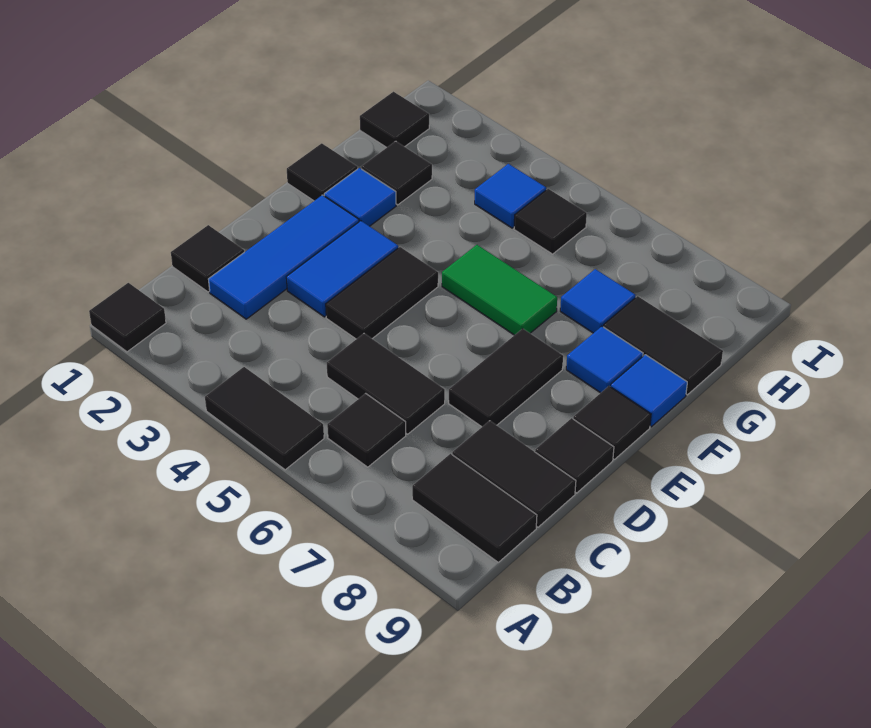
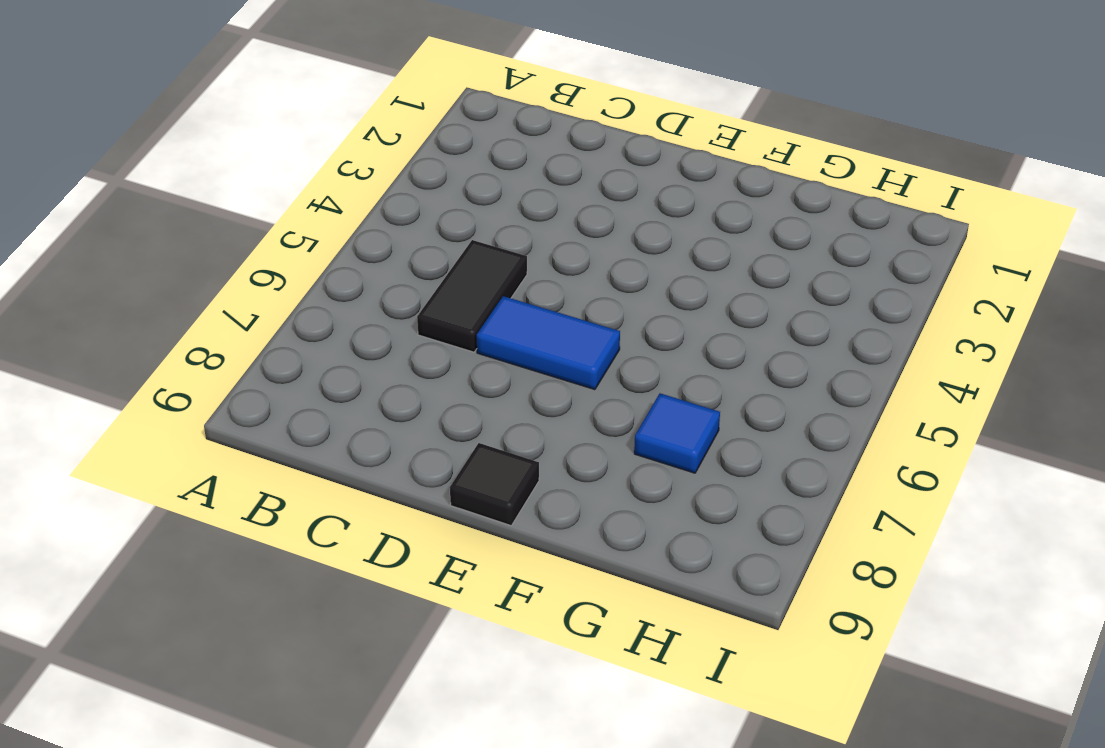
blue 1x2 tile [477,296,620,390] -> blue 1x2 tile moved to [286,221,398,317]
none -> black 1x1 tile [89,283,166,352]
none -> black 1x2 tile [205,367,324,470]
none -> black 1x1 tile [327,393,406,467]

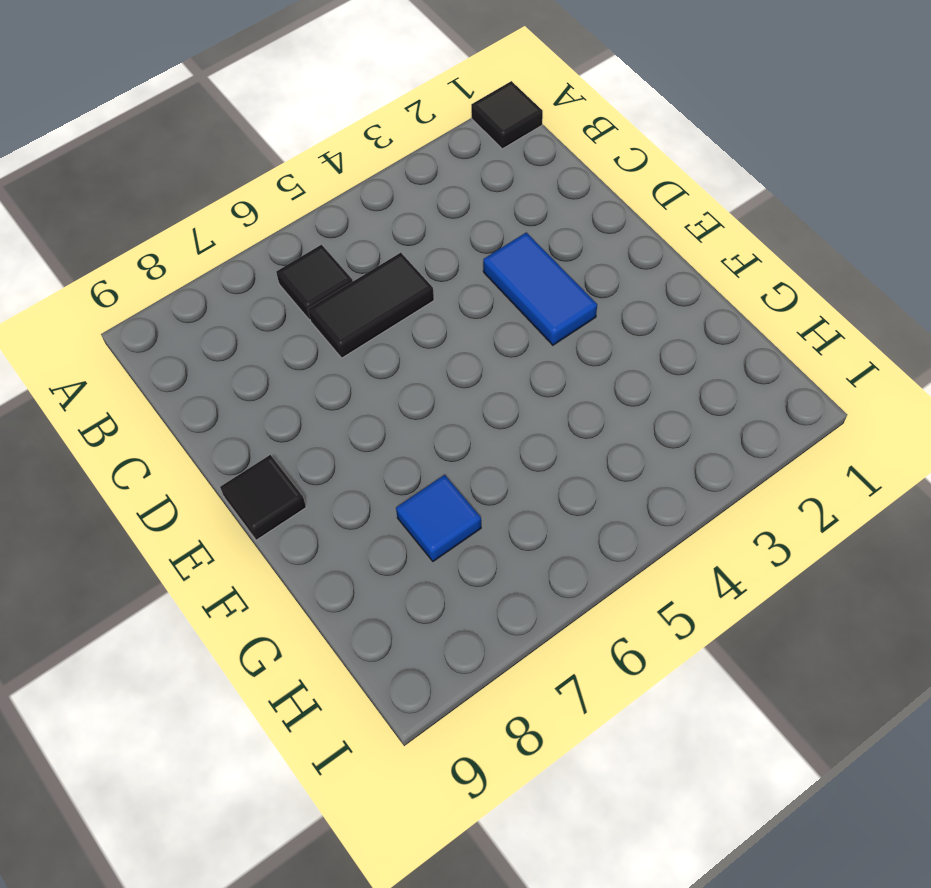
none -> black 1x2 tile [205,367,324,470]
none -> black 1x2 tile [412,454,537,562]
none -> black 1x1 tile [171,225,244,292]

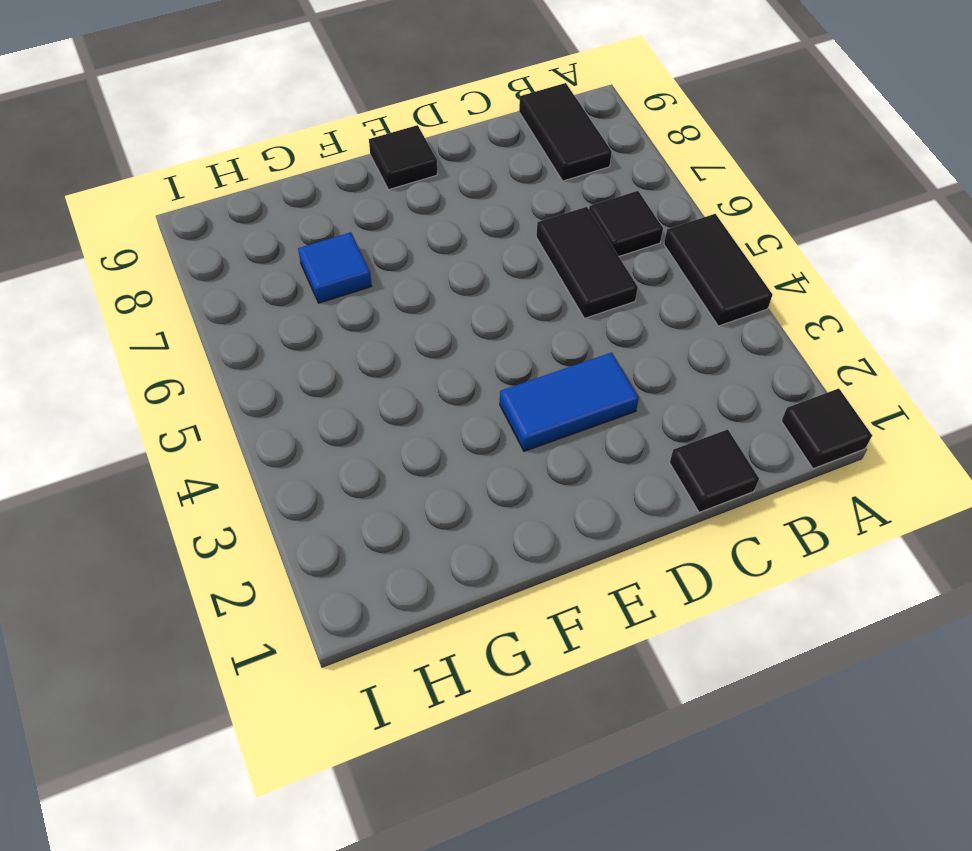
none -> blue 1x3 tile [208,195,359,319]
none -> black 1x2 tile [452,421,576,527]
none -> black 1x2 tile [326,247,438,339]

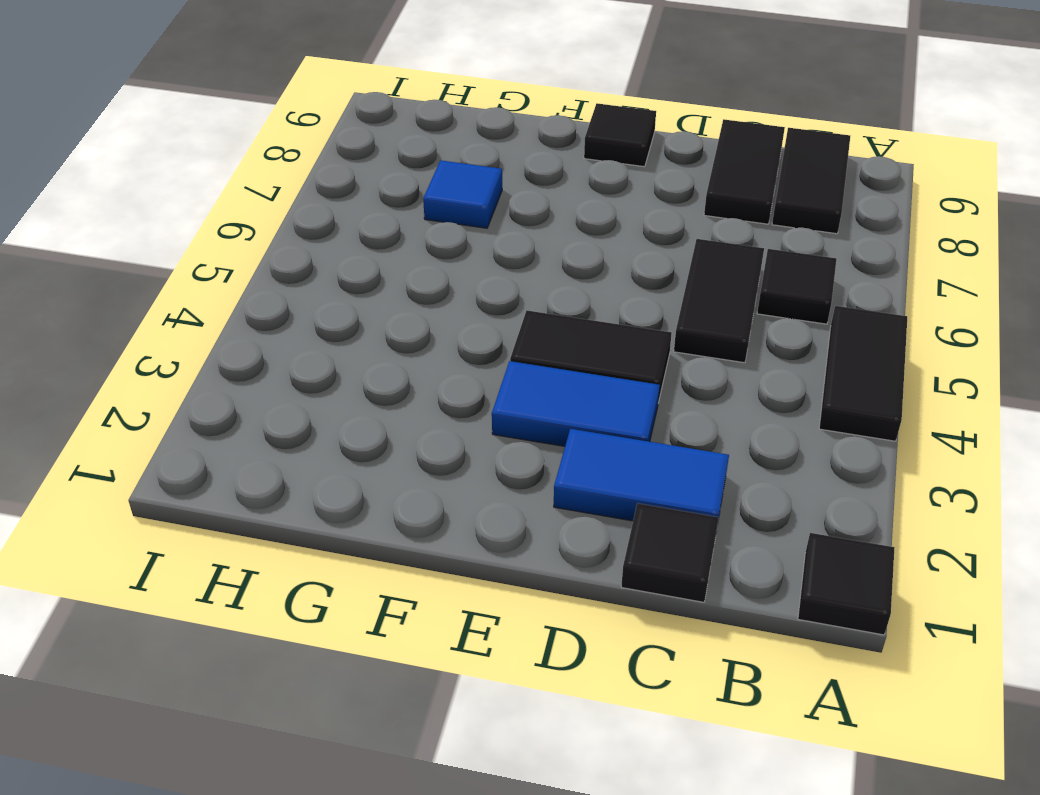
blue 1x2 tile [554,429,729,521] -> blue 1x3 tile [208,195,359,319]
none -> black 1x2 tile [449,329,563,427]
none -> black 1x1 tile [535,418,614,493]
none -> black 1x1 tile [287,143,358,201]

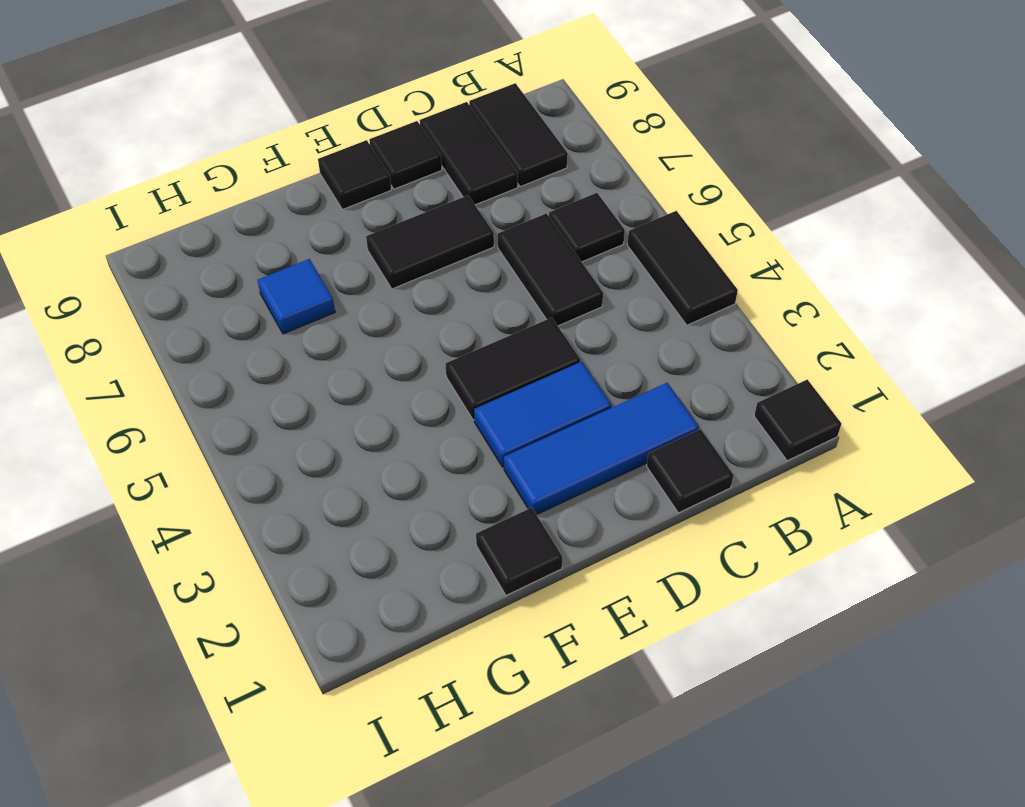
none -> blue 1x1 tile [324,168,396,226]
none -> green 1x2 tile [442,245,557,335]
none -> blue 1x1 tile [566,326,643,393]

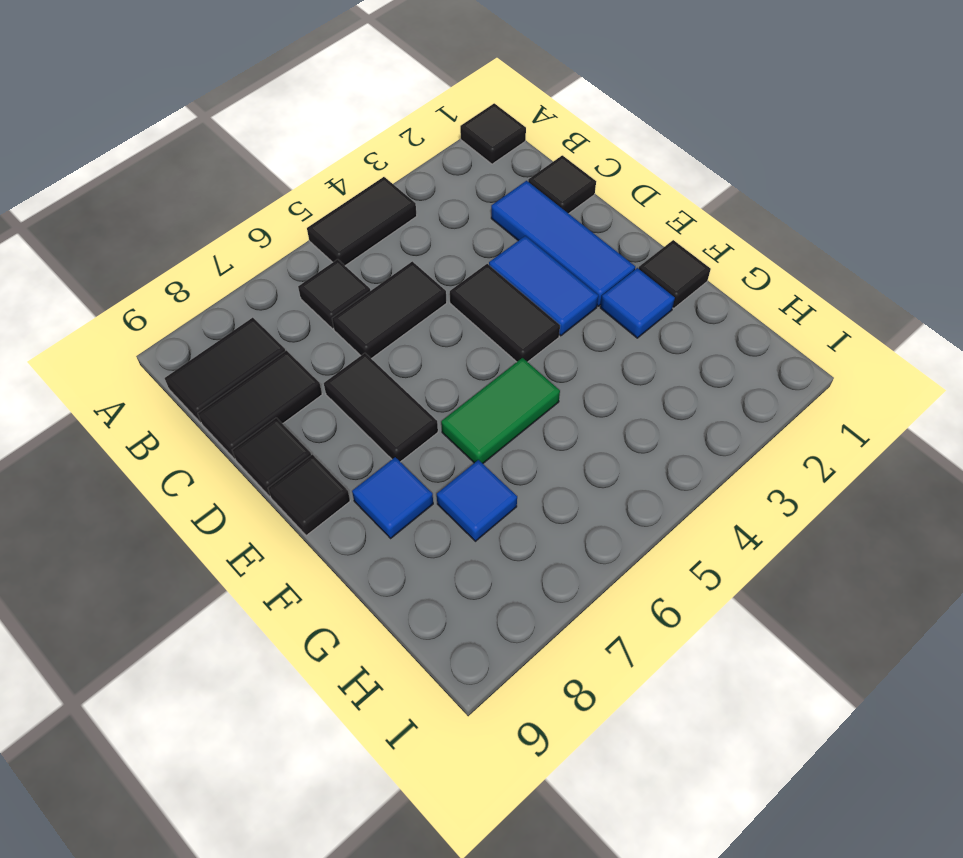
none -> blue 1x1 tile [610,355,687,427]
none -> black 1x1 tile [361,141,432,205]
none -> black 1x2 tile [603,296,723,395]

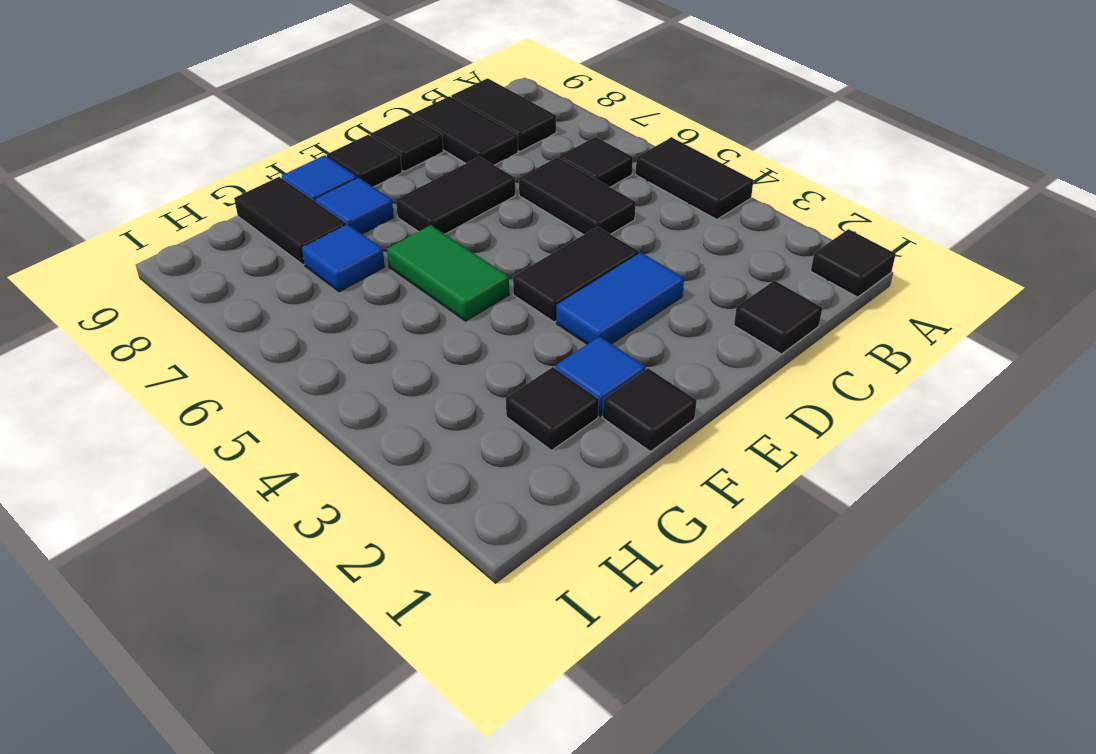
none -> blue 1x3 tile [208,195,359,319]
none -> black 1x1 tile [360,92,429,148]
none -> blue 1x1 tile [475,164,546,228]

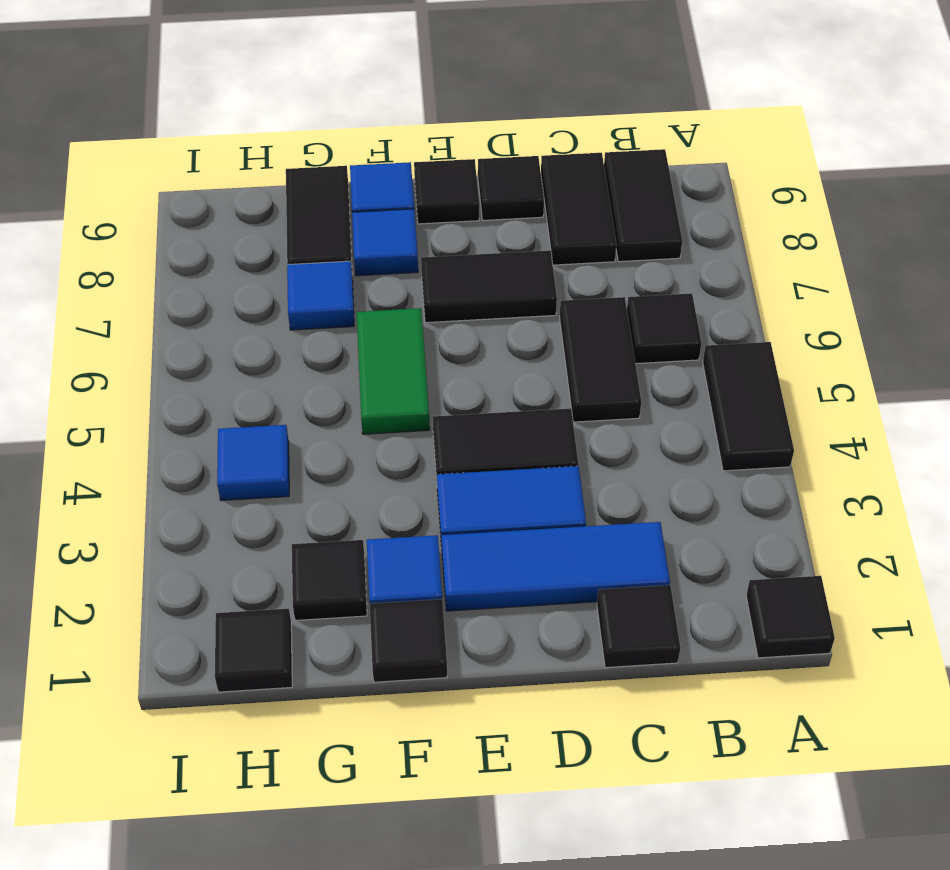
none -> black 1x1 tile [514,189,587,254]

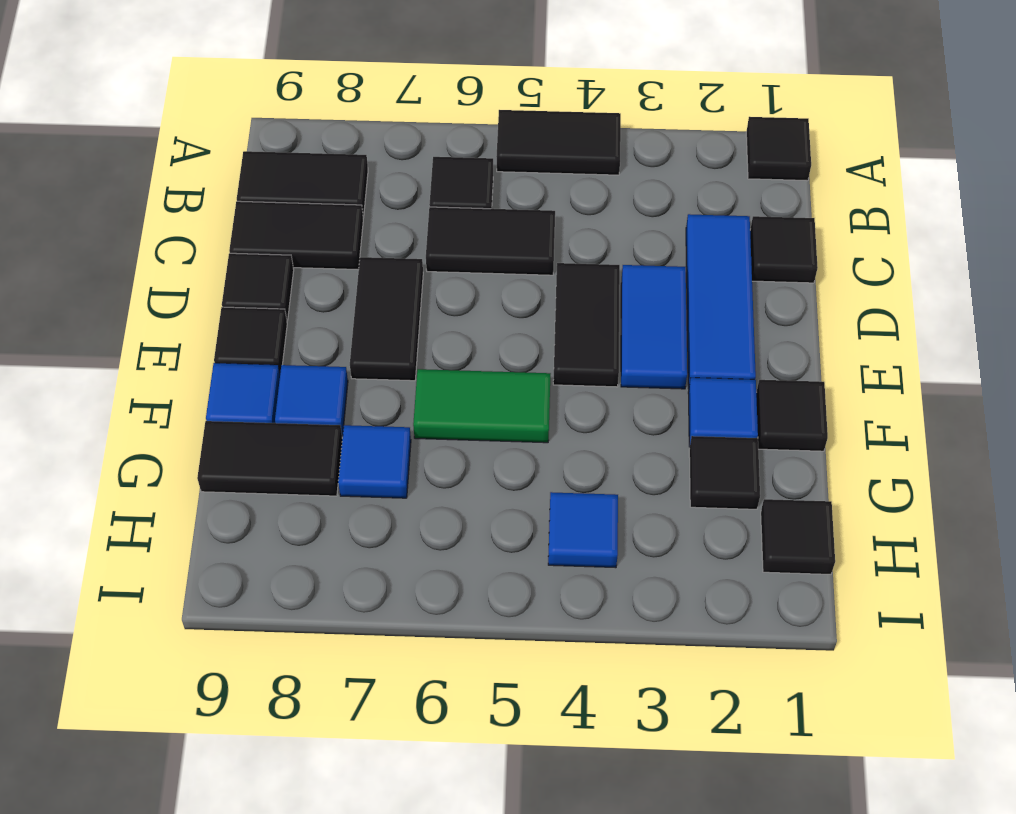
none -> black 1x1 tile [514,189,587,254]

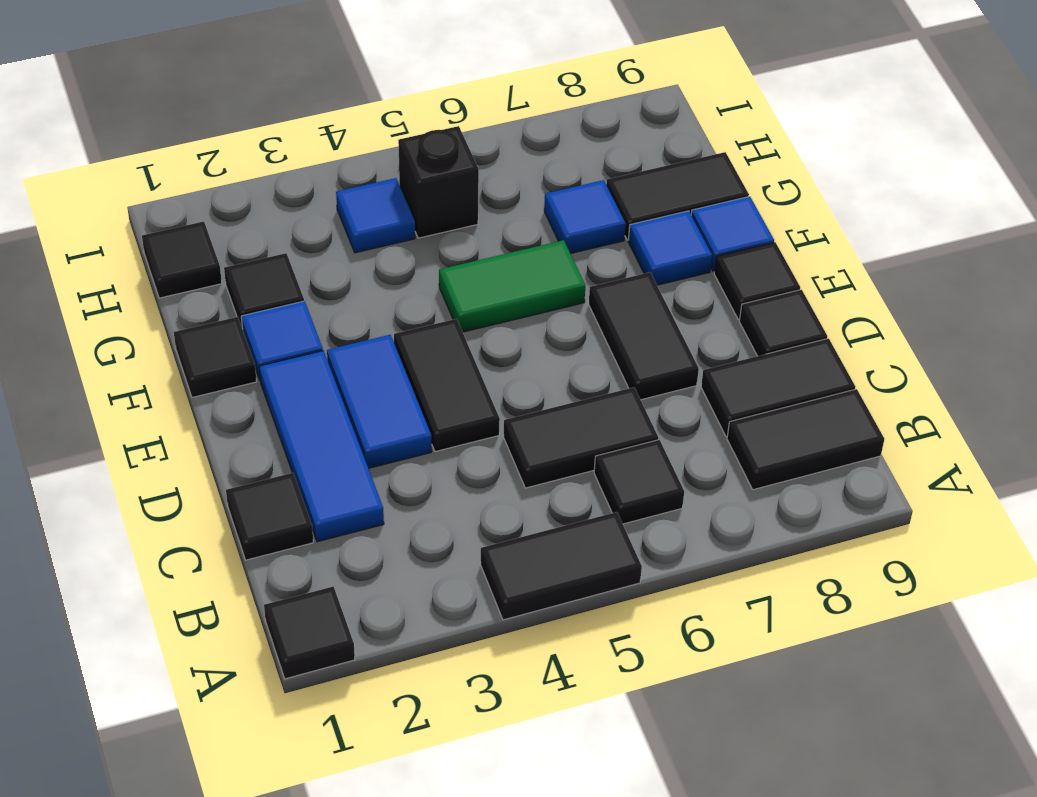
black 1x1 brick [398,126,479,238] -> black 1x1 tile [514,189,587,254]

